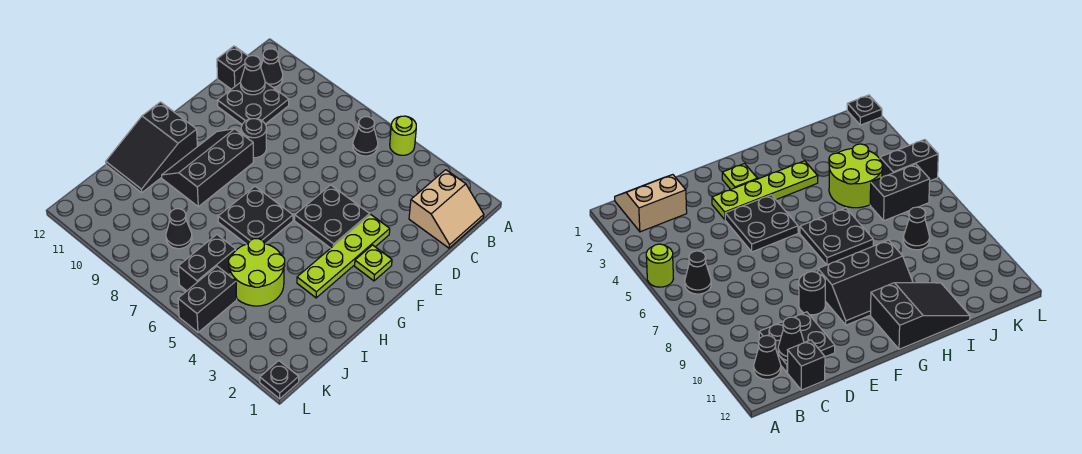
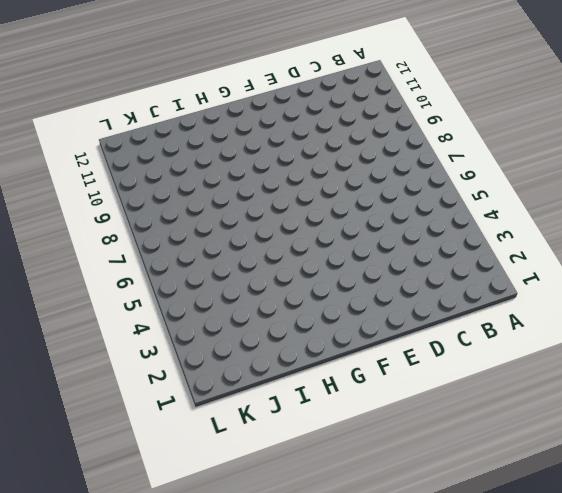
none -> lime 1x1 round brick [390,116,416,155]
none -> tan 2x2 slope [409,170,484,248]
none -> black 1x1 cone [353,117,378,156]

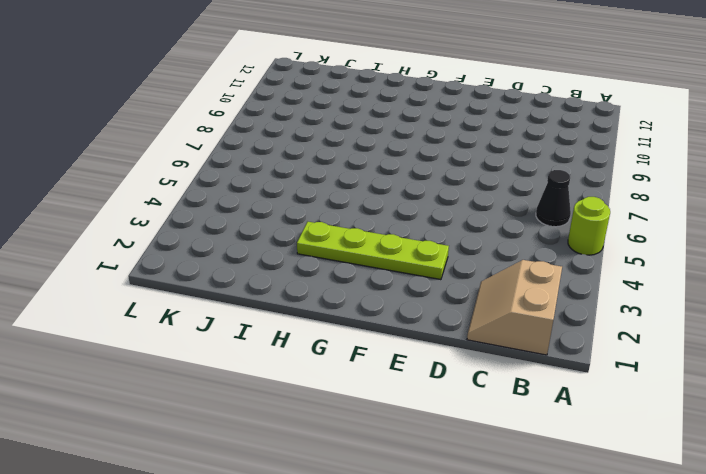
tan 2x2 slope [467,260,562,355] -> tan 2x2 slope turned to [409,170,484,248]
none -> black 1x1 cone [261,49,283,87]
none -> black 2x2 plate [217,82,289,124]
none -> black 1x1 brick [217,46,248,89]

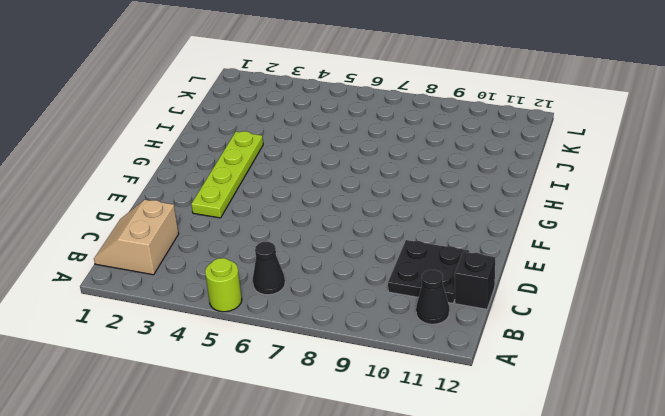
none -> black 2x2 plate [295,185,369,248]
none -> black 1x1 round brick [241,119,266,158]
none -> lime 1x1 plate [355,245,392,281]

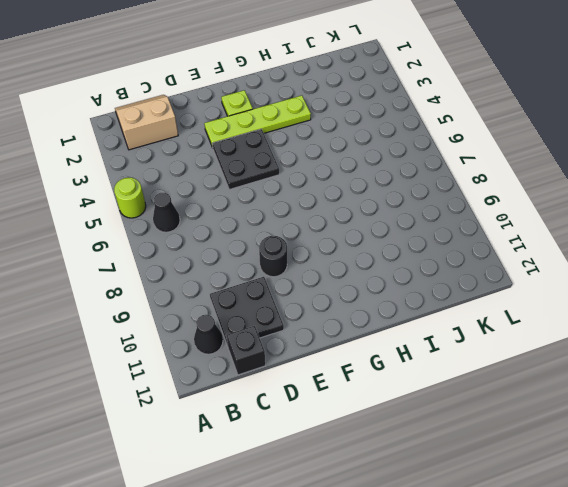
none -> black 2x3 slope [162,129,254,207]
none -> black 2x2 plate [218,186,293,244]
none -> black 2x3 slope [106,102,197,193]

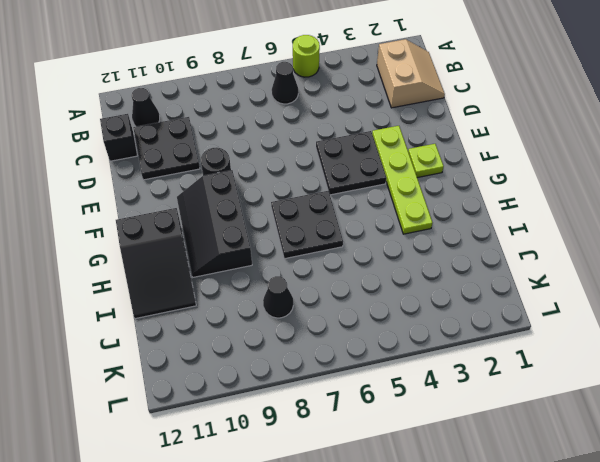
none -> lime 2x2 round brick [229,239,285,306]
none -> black 1x2 brick [178,235,236,291]
none -> black 1x2 brick [178,266,237,332]

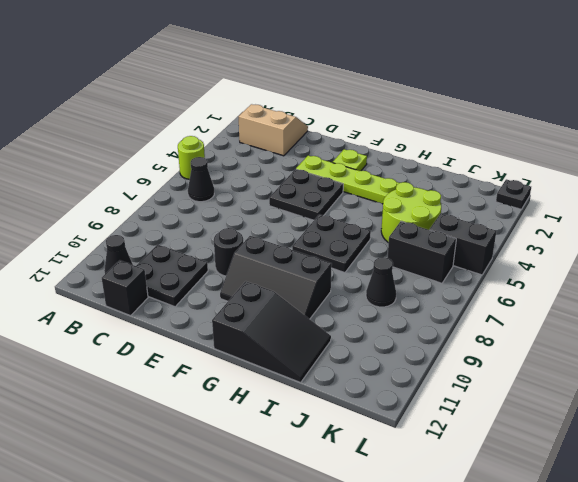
none -> black 1x1 cone [241,56,265,95]

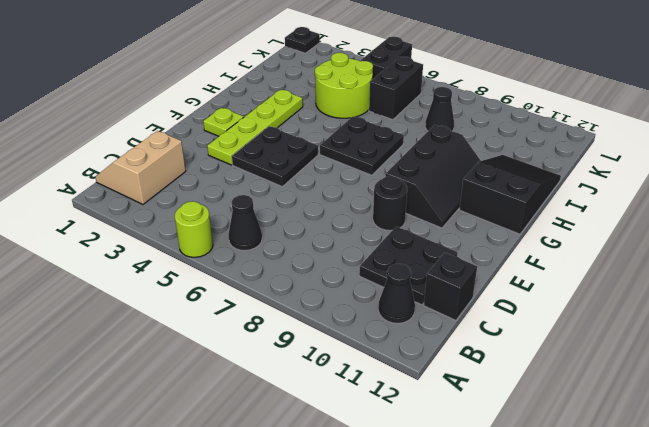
none -> black 1x1 cone [241,56,265,95]

